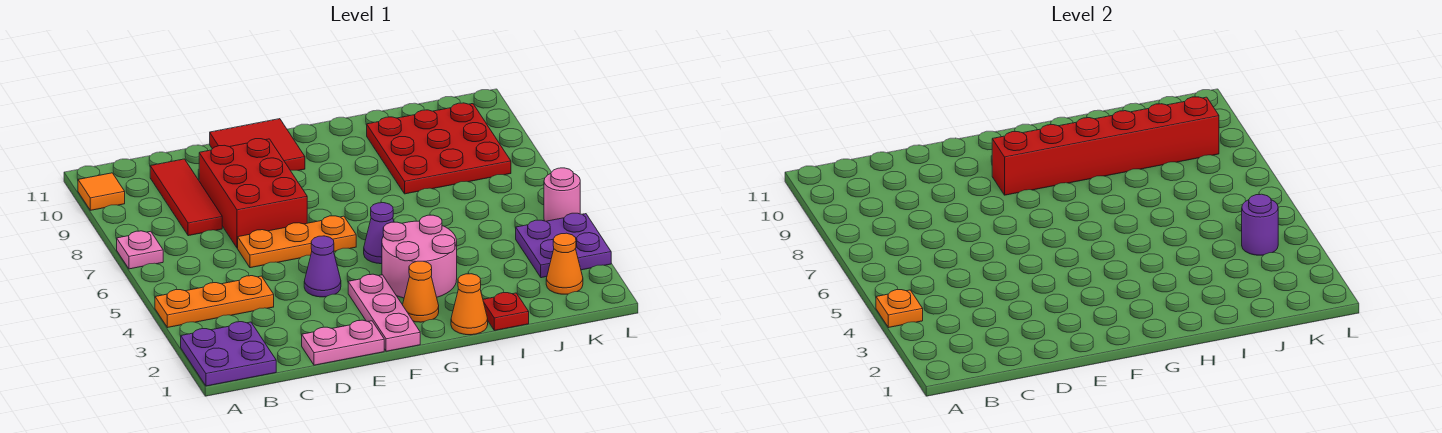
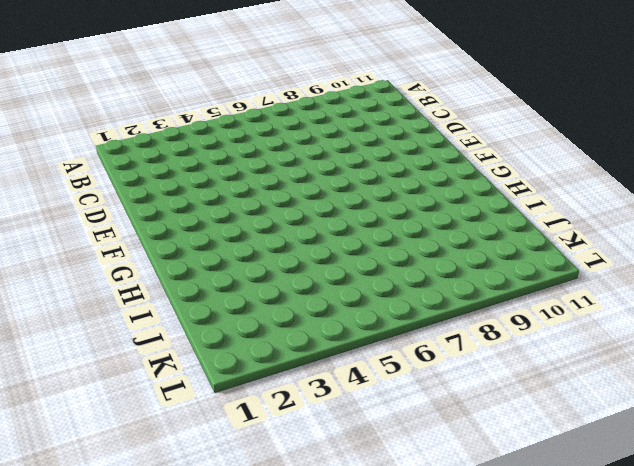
none -> purple 2x2 plate [181,322,276,386]
none -> orange 1x3 plate [155,276,274,328]
none -> pink 1x1 plate [117,231,163,269]

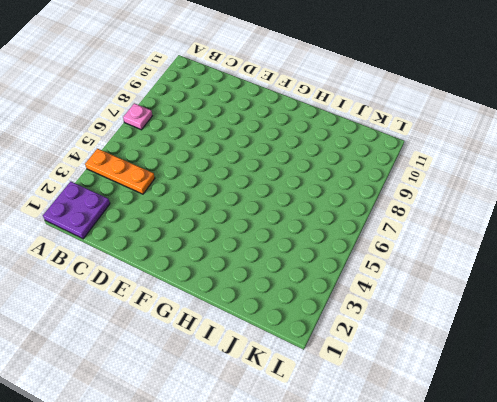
none -> orange 1x1 tile [78,173,125,210]
none -> red 1x3 tile [150,159,222,236]
none -> pink 1x2 plate [302,320,384,365]

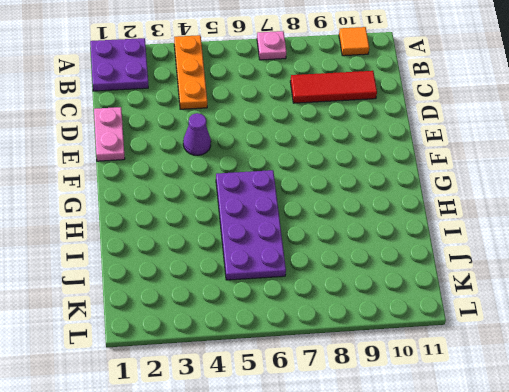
purple 2x4 plate [216,170,286,280] -> purple 1x1 cone [364,203,394,264]
none -> orange 1x3 plate [238,216,356,268]
none -> red 2x3 brick [199,139,307,248]
none -> red 2x2 tile [210,119,305,171]

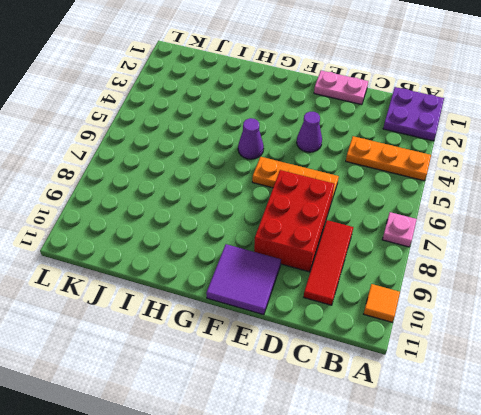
purple 2x2 tile [206,244,281,315] -> red 2x2 tile [210,119,305,171]
none -> pink 1x3 plate [348,274,420,351]
none -> orange 1x1 cone [403,261,439,322]
none -> pink 2x2 round brick [382,215,457,298]

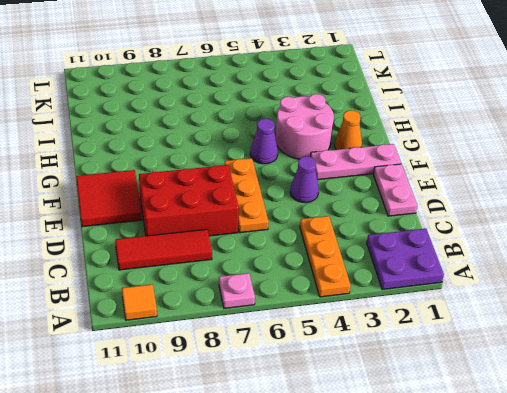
none -> orange 1x1 cone [451,274,488,335]
none -> red 1x1 plate [483,293,529,331]
none -> red 3x3 plate [367,103,511,194]

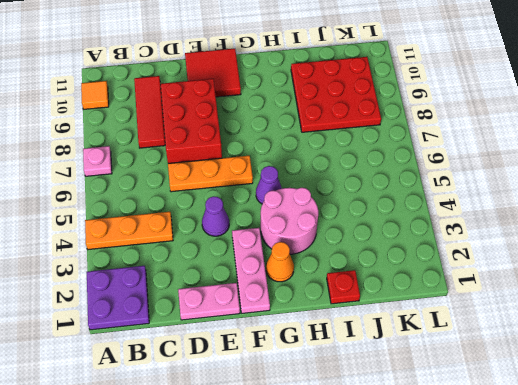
none -> orange 1x1 cone [451,274,488,335]
none -> orange 1x1 cone [546,233,583,294]
none -> purple 2x2 plate [516,213,611,278]

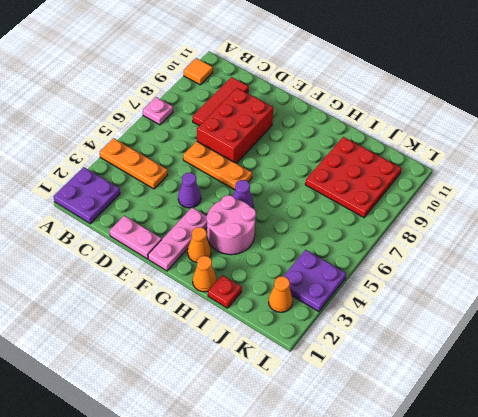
none -> red 2x2 tile [210,119,305,171]
none -> pink 1x1 round brick [544,168,580,221]
none -> orange 1x1 plate [876,290,923,328]

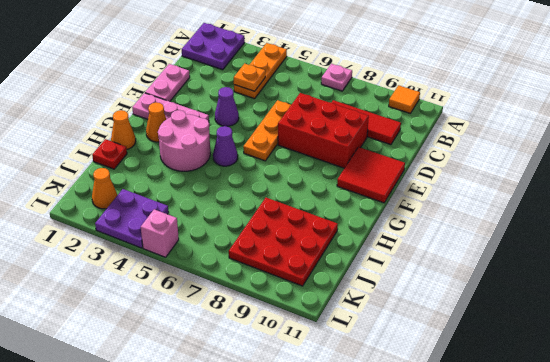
orange 1x1 plate [234,64,265,91] -> orange 1x1 plate moved to [876,290,923,328]
pink 1x1 brick [141,209,179,257] -> pink 1x1 round brick [544,168,580,221]
none -> red 1x6 brick [992,97,1219,195]
none -> purple 1x1 round brick [1242,194,1278,255]

